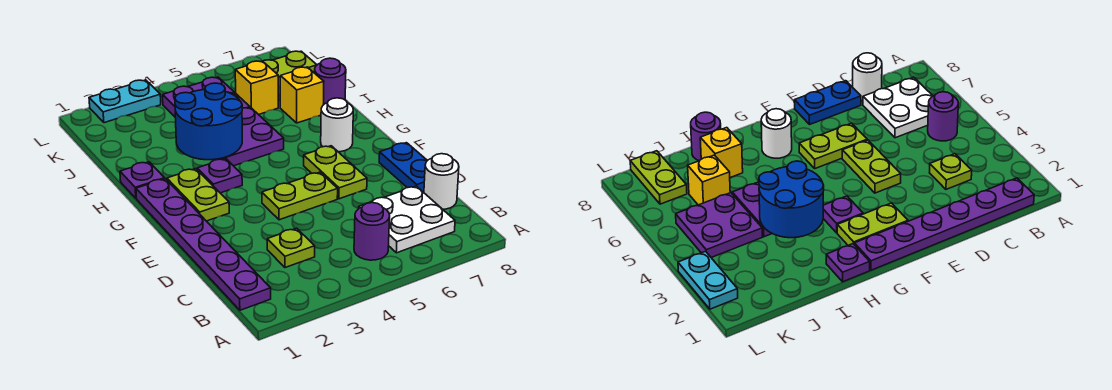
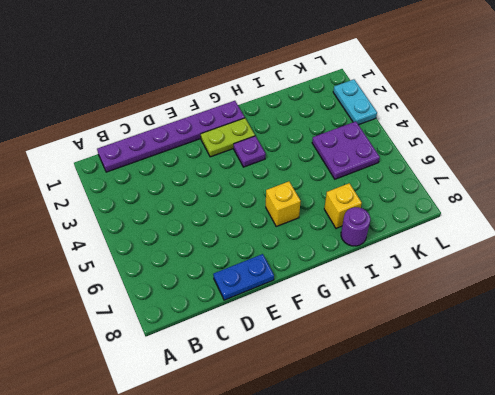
yellow 1x1 brick [266,181,301,226] -> yellow 1x1 brick moved to [235,61,278,115]
none -> purple 1x1 round brick [354,203,390,260]
none -> white 2x2 plate [359,186,455,253]
none -> lime 1x1 plate [267,228,315,268]

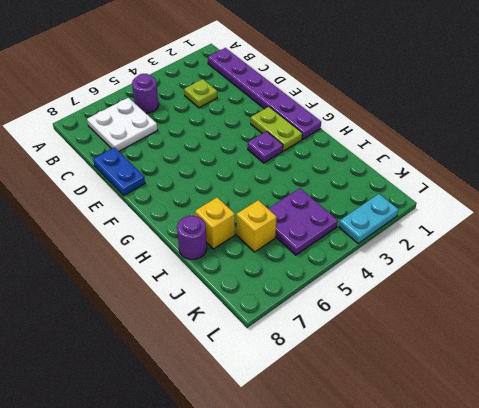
none -> white 1x1 round brick [424,154,459,209]
none -> lime 1x2 plate [262,172,338,220]
none -> lime 1x2 plate [304,146,367,199]

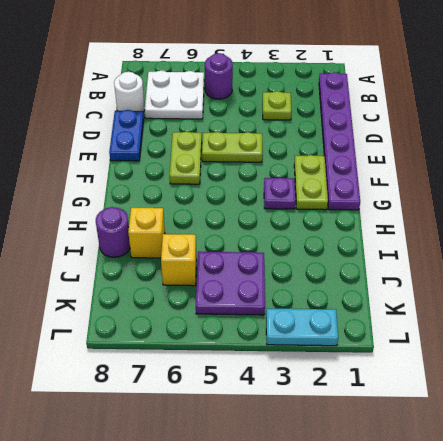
none -> white 1x1 round brick [321,98,353,152]
none -> purple 1x1 plate [120,162,165,198]
none -> purple 2x2 plate [218,107,284,166]

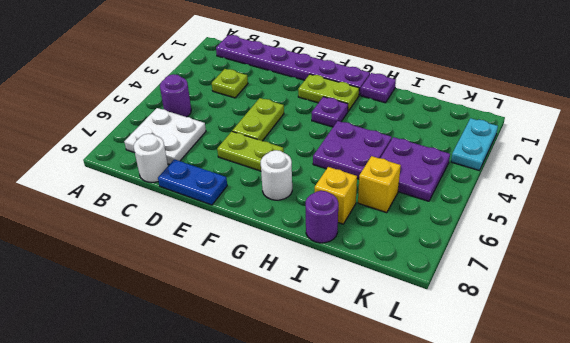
none -> lime 1x2 plate [263,51,317,87]
none -> blue 2x2 round brick [175,83,242,160]

